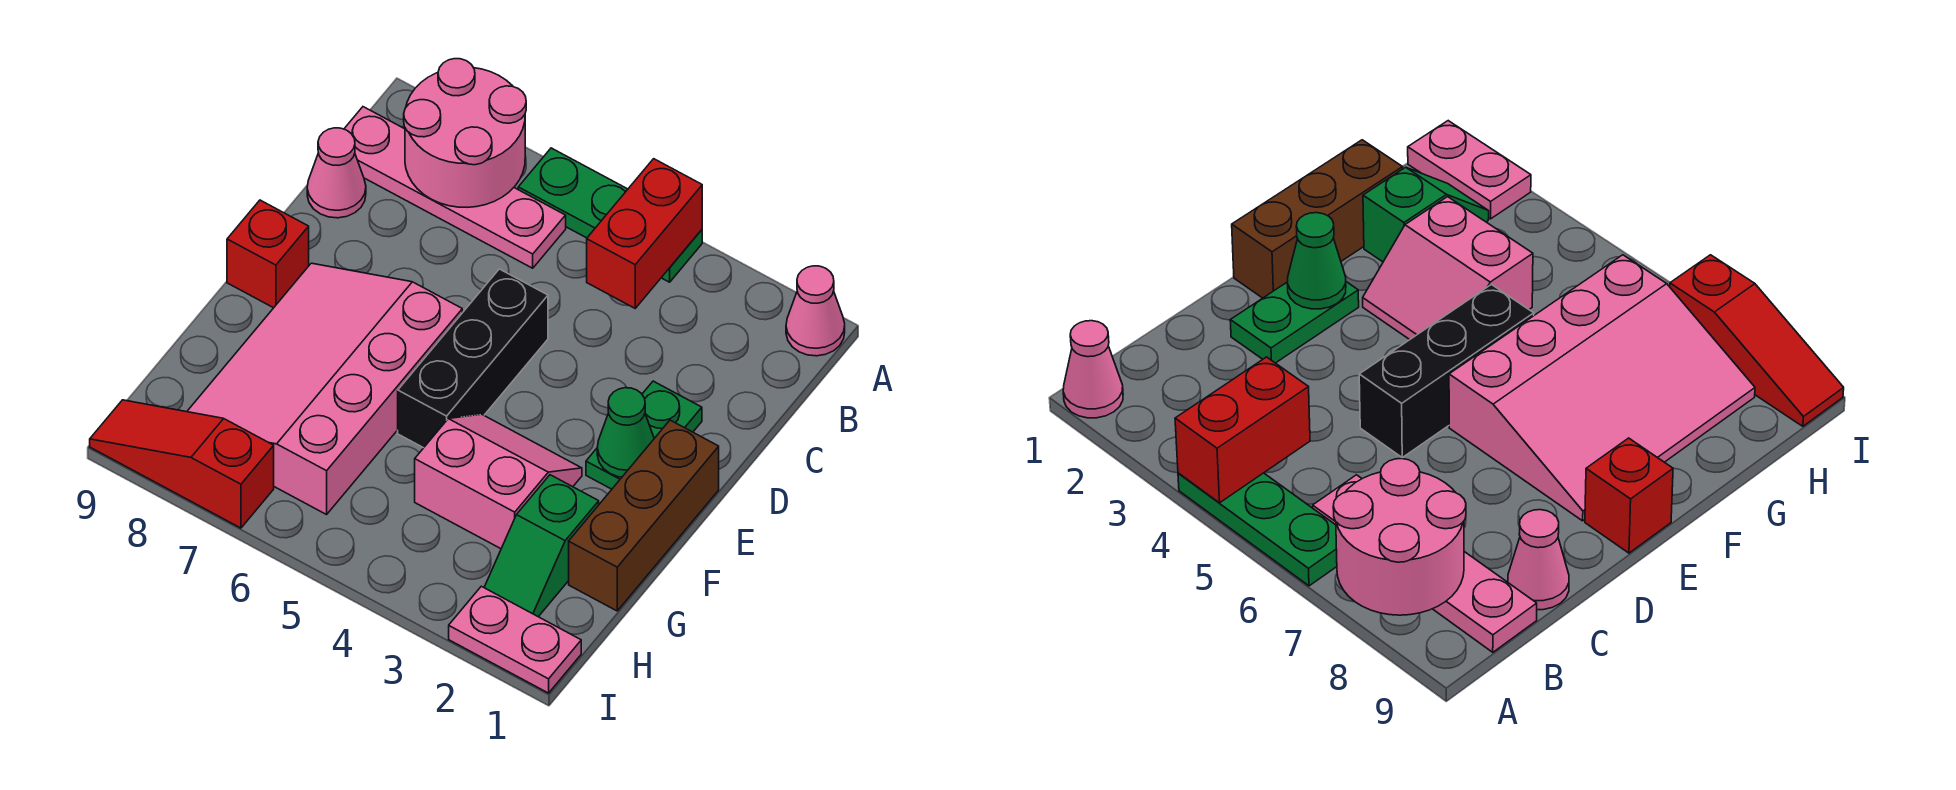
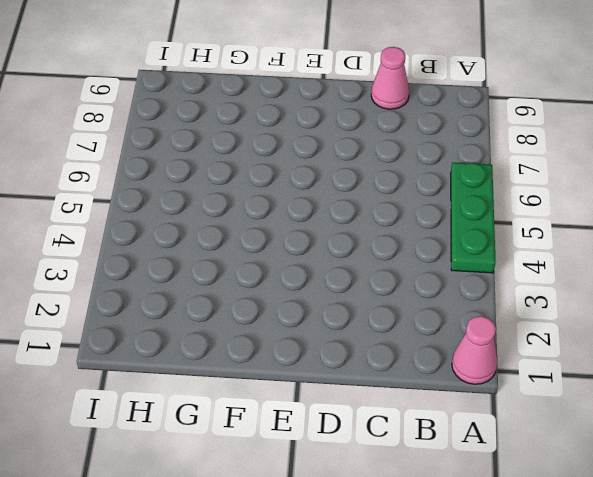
none -> pink 1x4 plate [344,107,566,268]
none -> green 1x2 plate [586,381,702,489]
none -> black 1x3 brick [398,269,548,448]

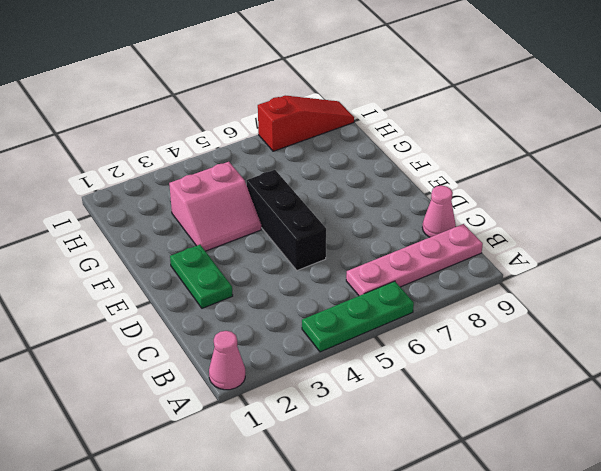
none -> brown 1x3 brick [569,420,719,611]
none -> pink 3x4 slope [187,263,462,515]
none -> red 1x1 brick [227,200,309,308]

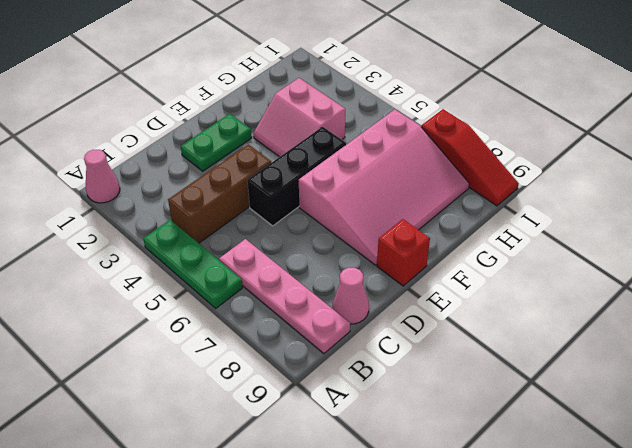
brown 1x3 brick [168,144,271,243] -> brown 1x3 brick moved to [569,420,719,611]
none -> green 1x2 slope [484,475,599,617]
none -> pink 1x2 plate [449,586,581,693]
none -> red 1x2 brick [587,159,702,308]

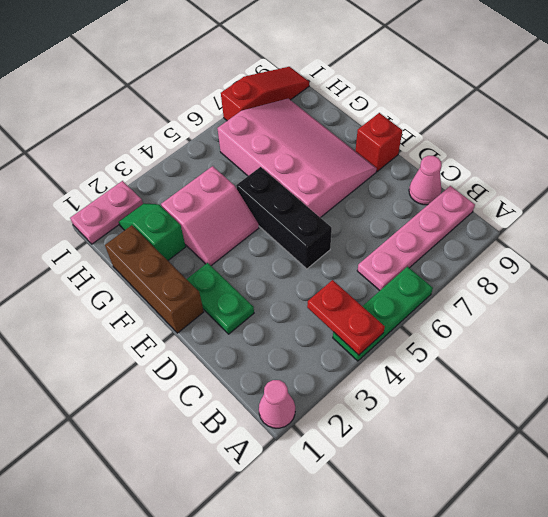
red 1x2 plate [307,280,385,355] -> red 1x2 brick [587,159,702,308]
none -> pink 2x2 round brick [404,59,526,207]
none -> green 1x1 cone [597,388,654,477]

